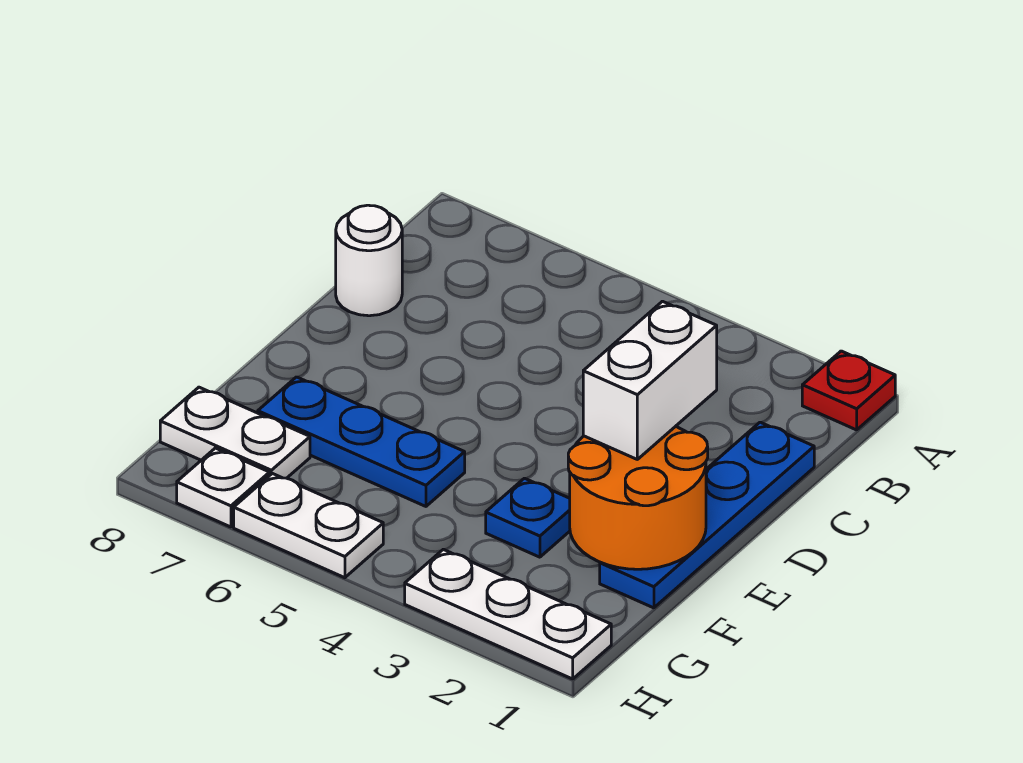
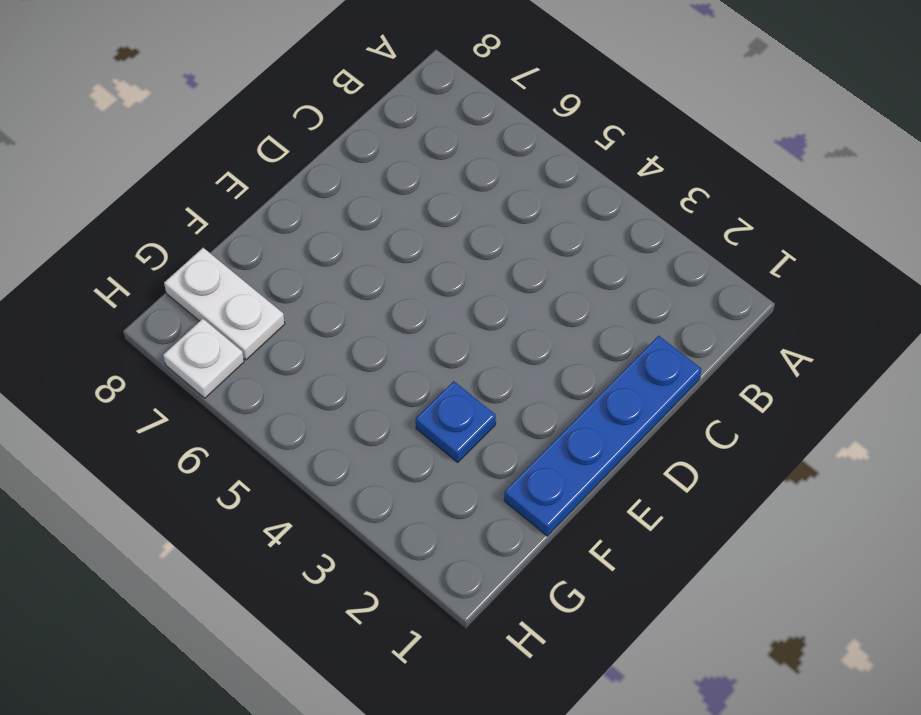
none -> red 1x1 plate [802,351,895,430]
none -> white 1x1 round brick [336,205,402,316]

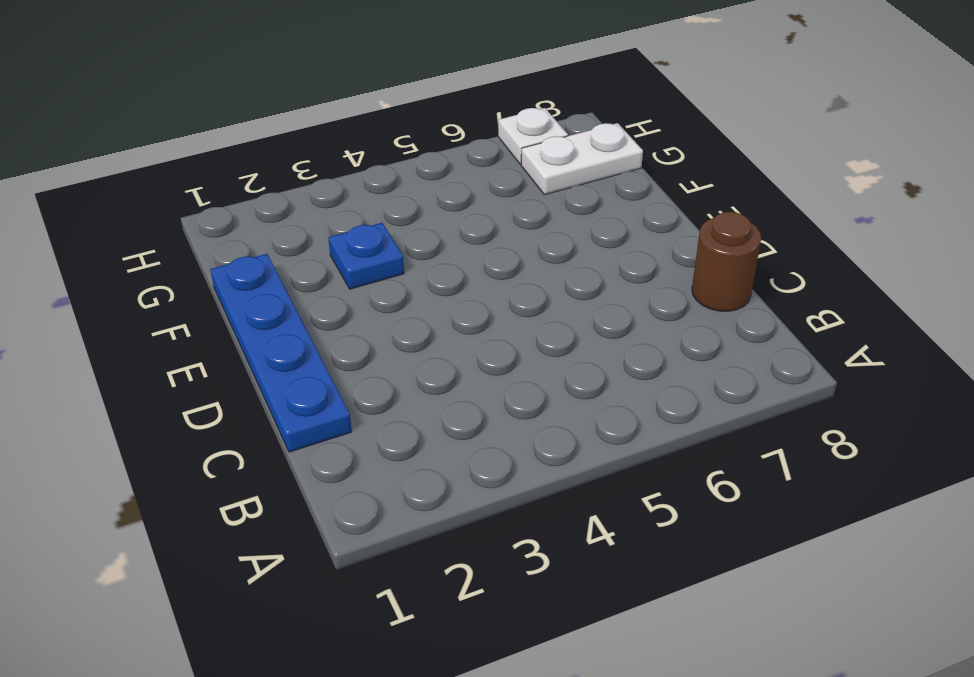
brown 1x1 round brick [692,212,761,311] -> white 1x1 round brick [336,205,402,316]
none -> red 1x1 plate [802,351,895,430]
none -> blue 1x3 plate [258,377,465,506]

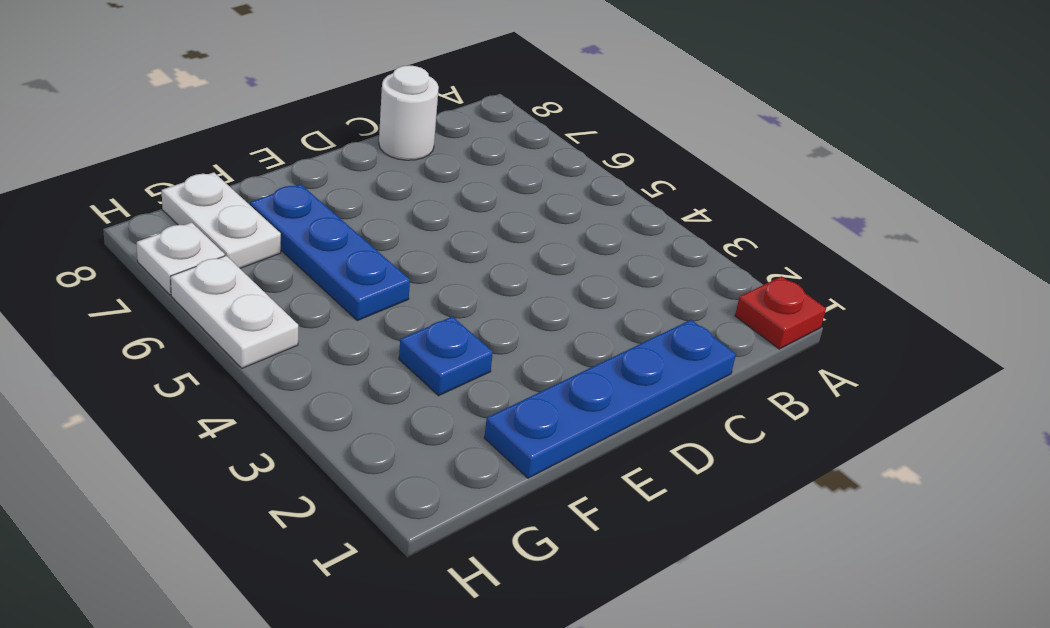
none -> white 1x3 plate [405,549,611,679]
none -> orange 2x2 round brick [568,426,708,569]

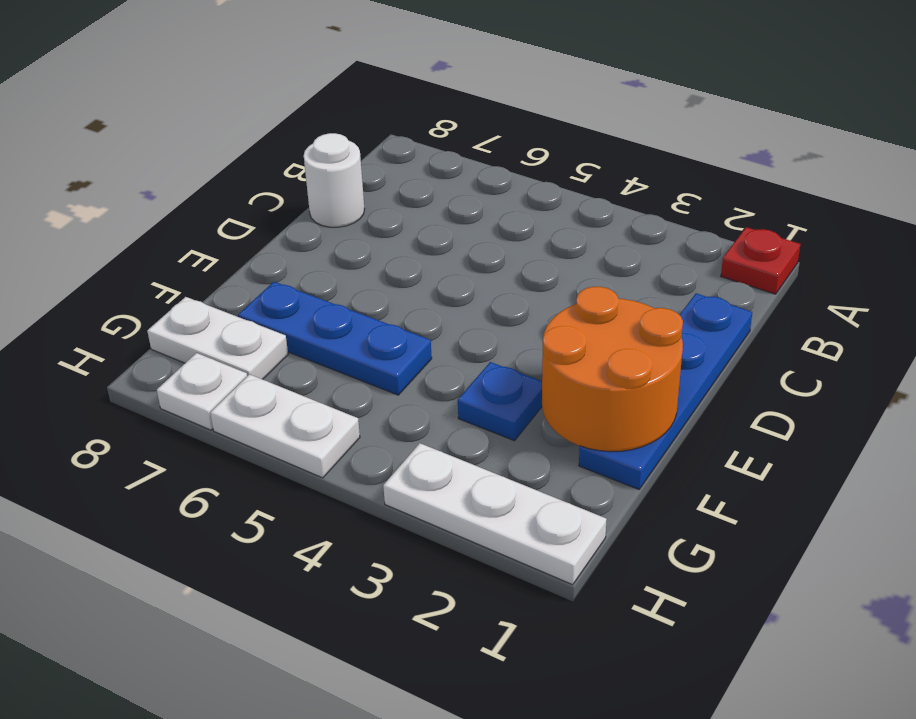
none -> white 1x2 brick [583,301,717,459]

